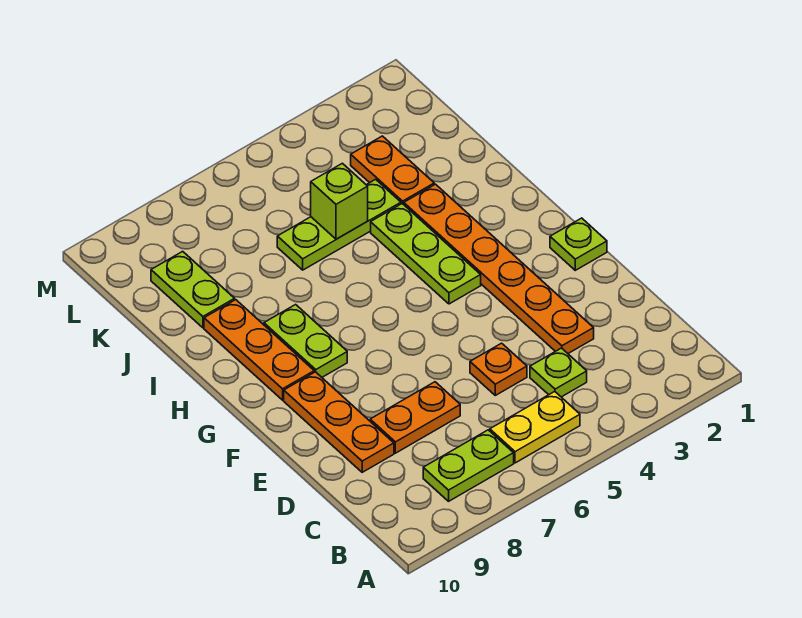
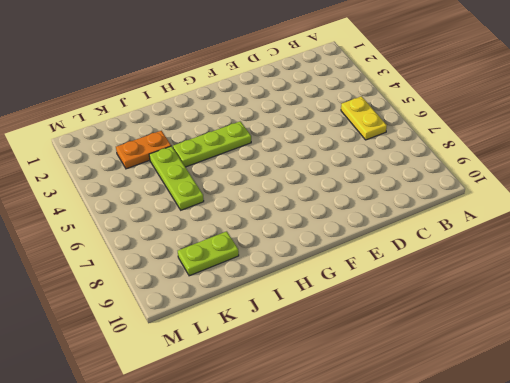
none -> lime 1x2 plate [423,430,514,501]
none -> lime 1x1 plate [530,348,587,397]
none -> orange 1x6 plate [404,184,594,353]

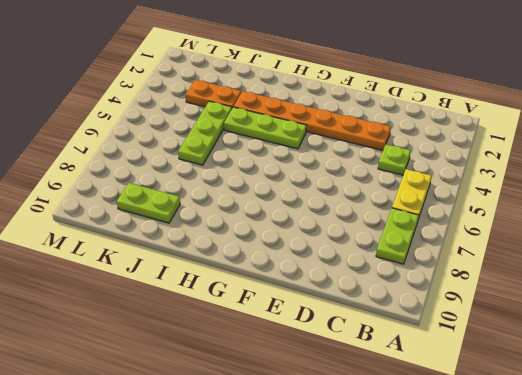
none -> orange 1x1 plate [470,343,527,395]
none -> orange 1x2 plate [370,382,460,453]
none -> orange 1x3 plate [284,372,394,472]

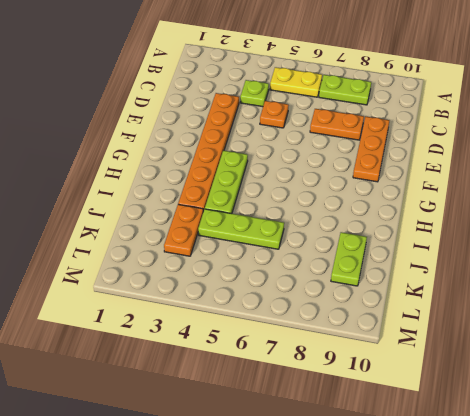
none -> lime 1x1 plate [550,218,607,270]
none -> lime 1x2 plate [264,305,347,377]
none -> orange 1x3 plate [204,300,314,400]

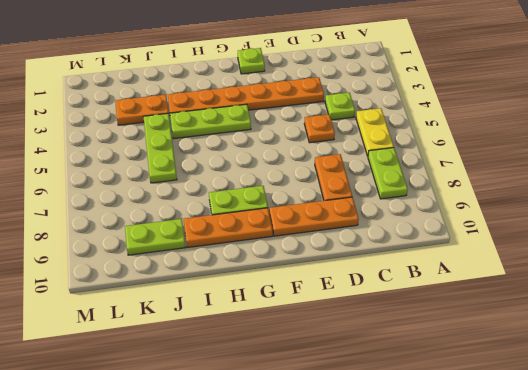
none -> lime 1x1 brick [311,163,368,239]

